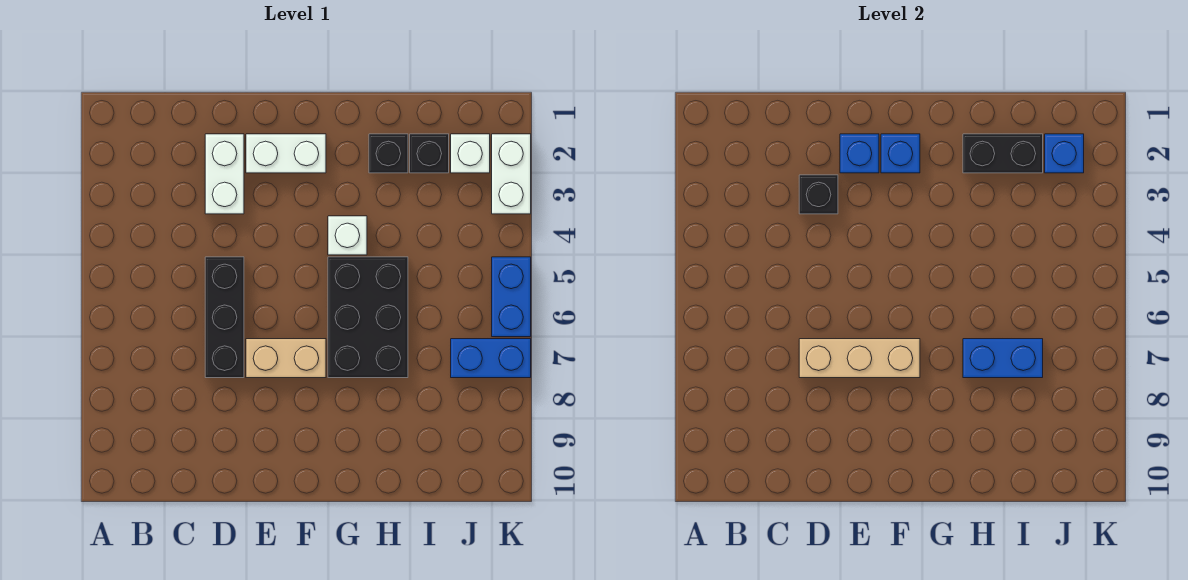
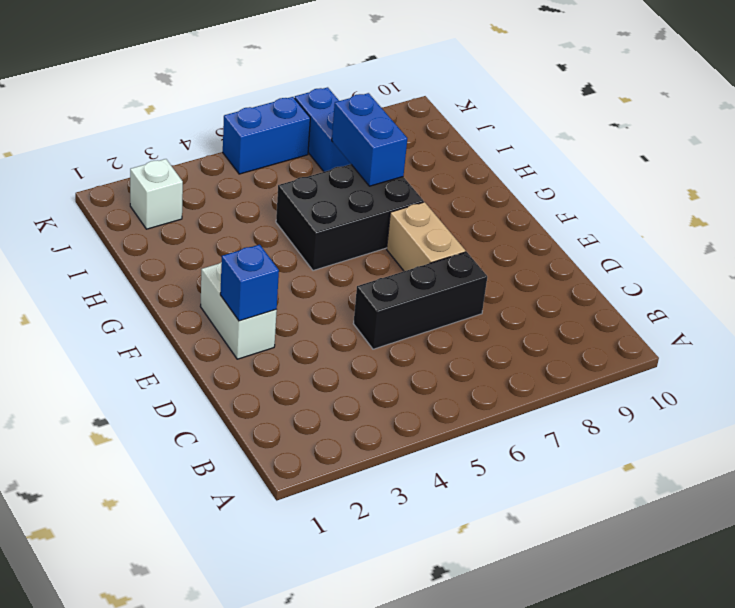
none -> white 1x2 brick [205,134,244,214]
none -> white 1x1 brick [328,216,367,255]
none -> black 1x1 brick [369,134,408,173]

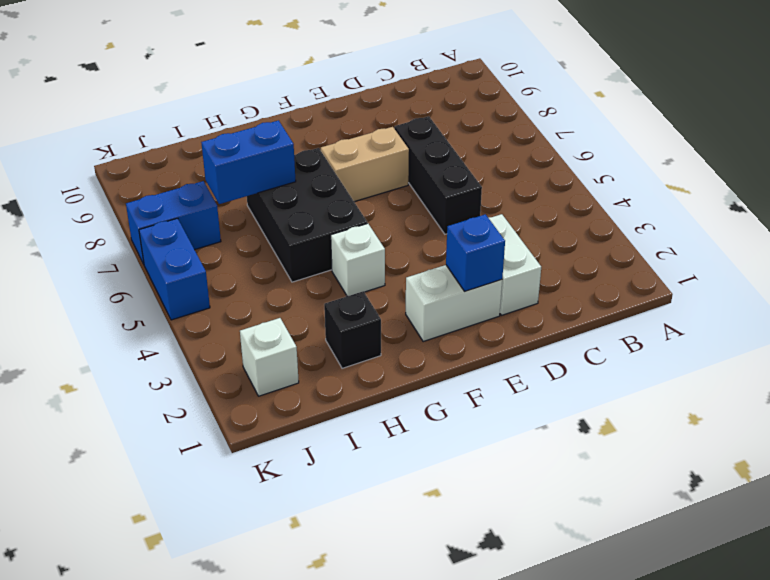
none -> black 1x1 brick [410,134,449,173]
none -> white 1x2 brick [492,134,531,214]
none -> black 1x1 brick [799,175,838,214]

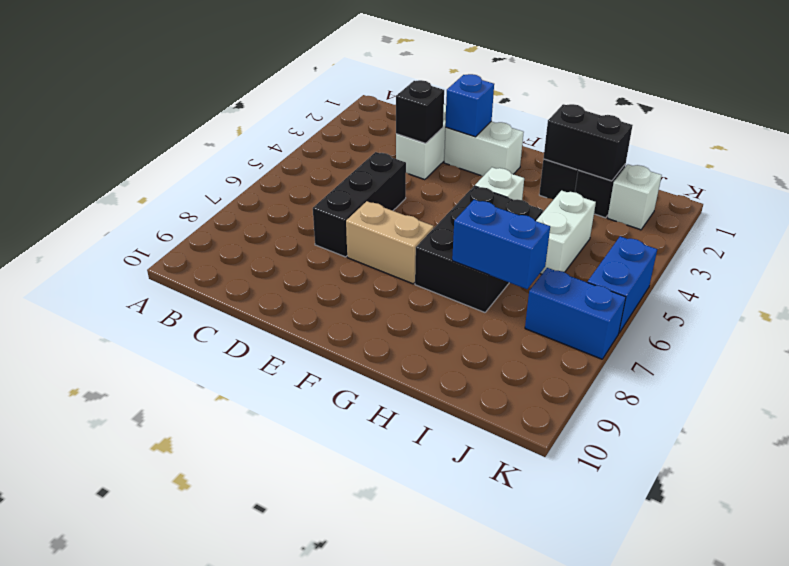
white 1x2 brick [536,190,596,274] -> white 1x2 brick moved to [492,134,531,214]
none -> tan 1x3 brick [799,339,920,378]
none -> blue 1x1 brick [881,134,920,173]
none -> blue 1x1 brick [1045,134,1084,173]

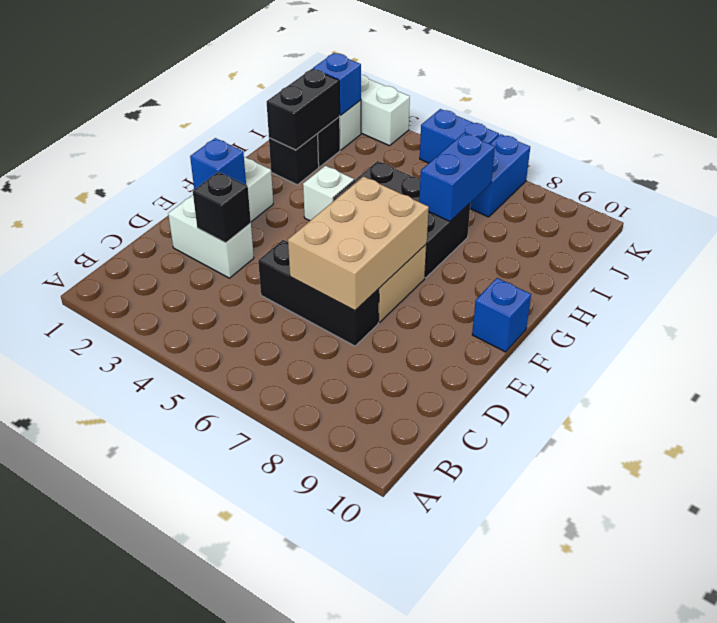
tan 2x3 brick [288,177,429,310] -> tan 1x3 brick [799,339,920,378]
blue 1x1 brick [472,278,531,352] -> blue 1x1 brick moved to [881,134,920,173]

